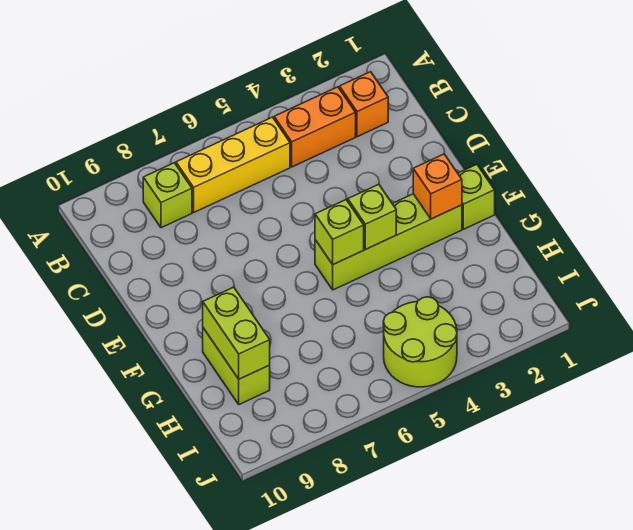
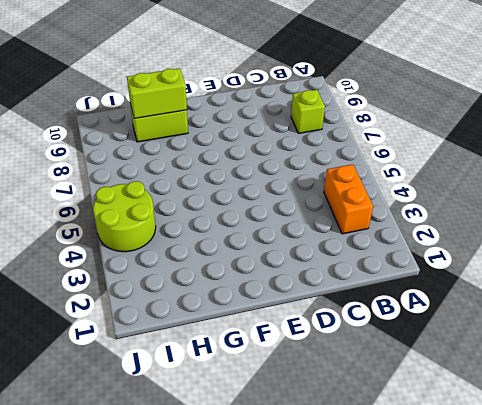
none -> orange 1x1 brick [340,72,388,137]
none -> yellow 1x3 brick [176,117,290,212]
none -> lime 1x1 brick [458,164,495,229]

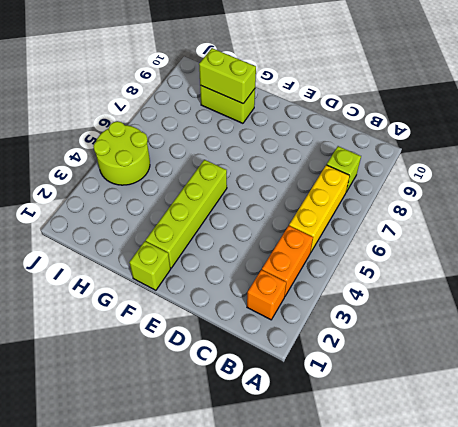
none -> orange 1x1 brick [413,154,462,219]
none -> lime 1x1 brick [348,184,396,249]
none -> lime 1x1 brick [315,200,364,264]

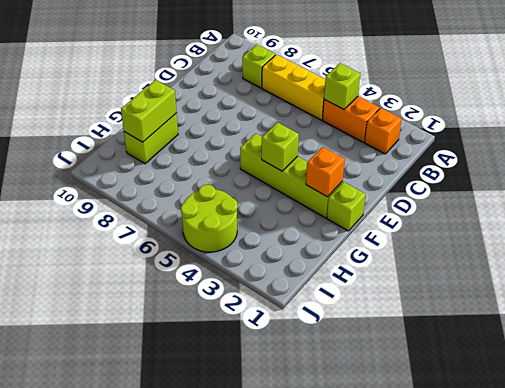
lime 1x1 brick [324,63,360,109] -> lime 1x1 brick moved to [315,200,364,264]

